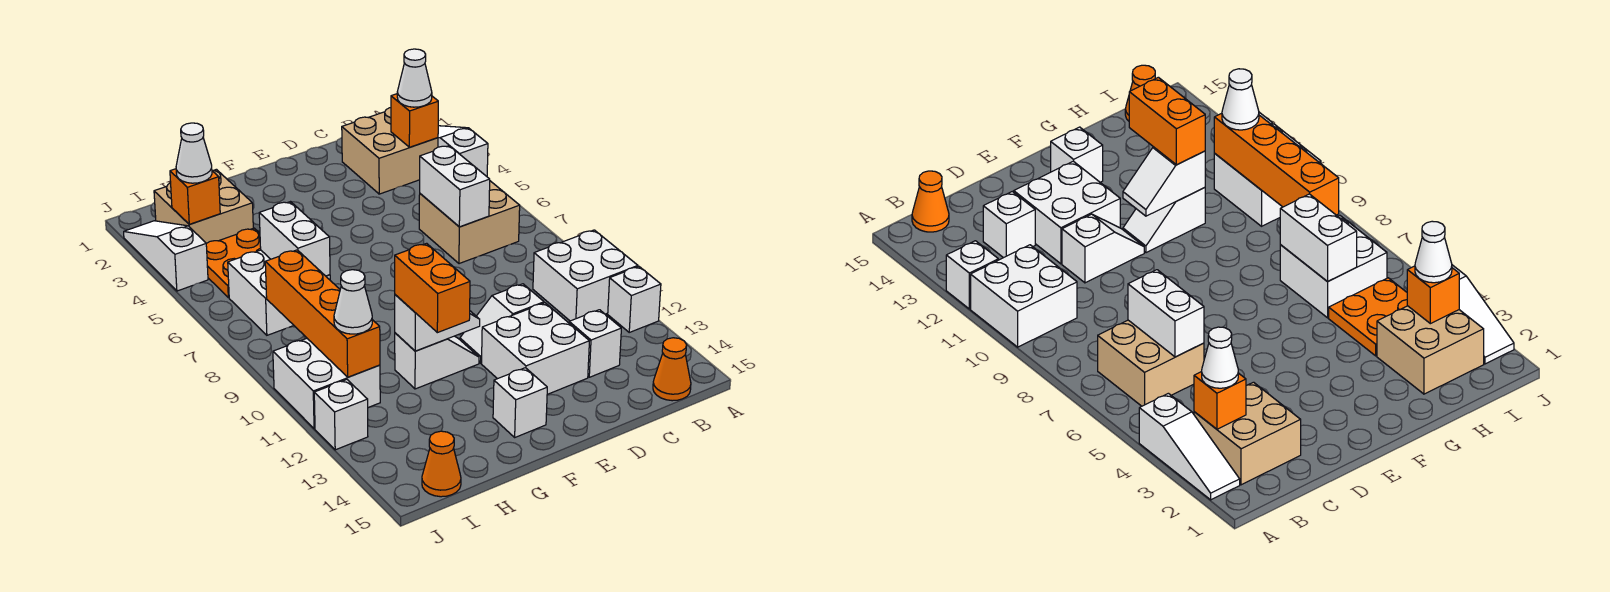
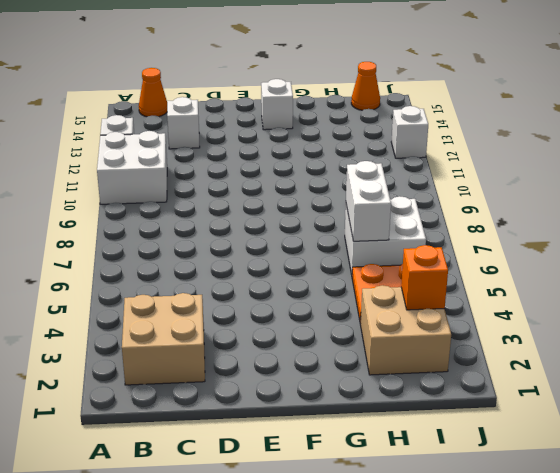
none -> white 1x3 slope [438,126,488,176]
none -> tan 2x2 brick [419,181,520,264]
none -> white 1x2 slope [460,284,544,363]

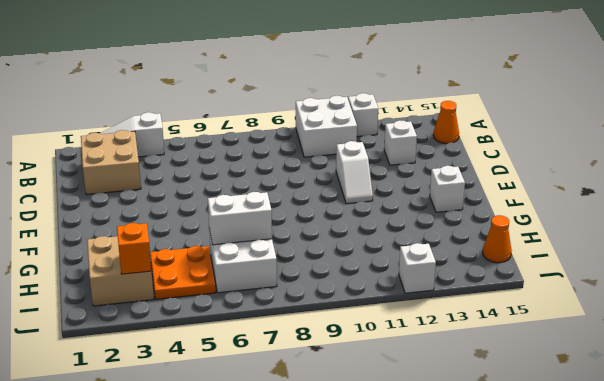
none -> tan 2x2 brick [419,181,520,264]
none -> white 2x2 brick [482,303,589,394]
none -> white 1x2 slope [395,333,479,389]

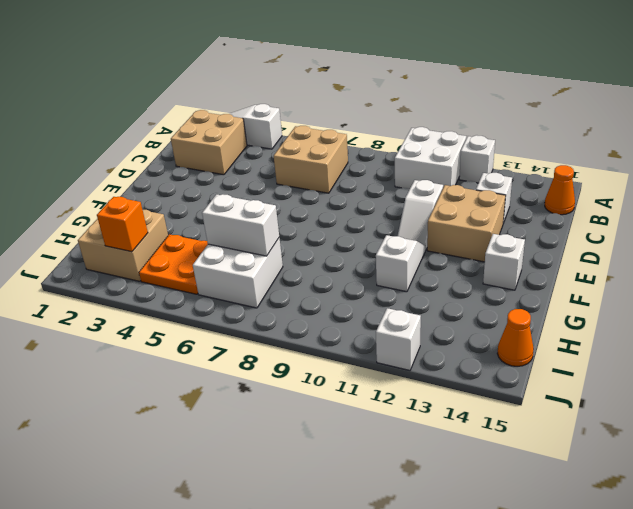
tan 2x2 brick [427,185,506,262] -> white 2x2 brick [482,303,589,394]
none -> white 2x2 brick [273,339,380,429]
none -> white 1x3 slope [124,221,208,291]
none -> orange 1x1 brick [391,94,438,147]

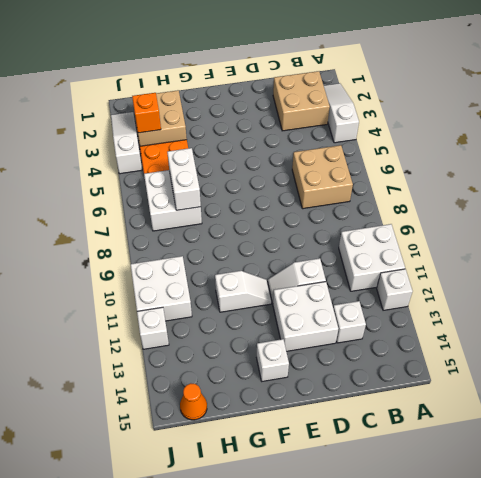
none -> orange 1x1 cone [653,338,691,401]
none -> orange 1x1 brick [391,94,438,147]
none -> white 1x2 brick [420,146,490,227]

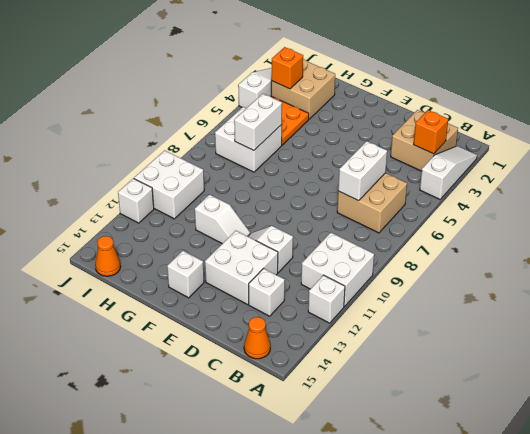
none -> white 1x2 slope [395,295,480,351]
none -> orange 1x4 brick [265,250,380,377]
none -> white 1x1 cone [397,49,432,107]

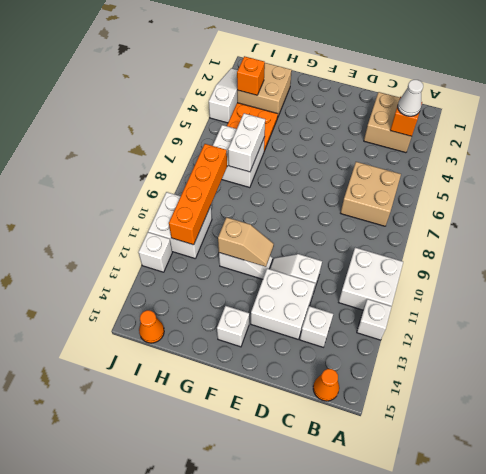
tan 1x2 slope [218,217,274,267] -> white 1x2 slope [395,295,480,351]
none -> white 1x3 slope [438,126,488,176]
none -> white 1x2 brick [420,146,490,227]
none -> orange 1x2 brick [395,243,470,333]

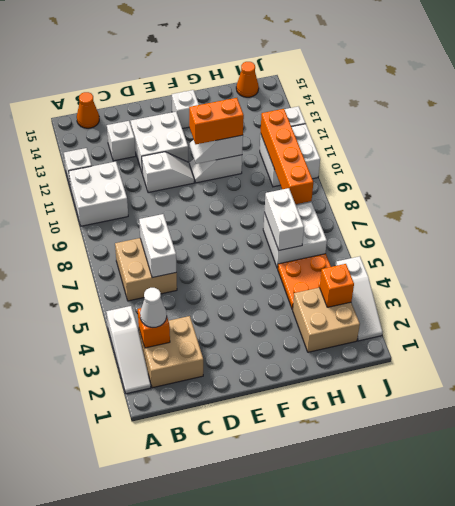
orange 1x2 brick [189,98,244,144] -> orange 1x2 brick turned to [395,243,470,333]
none -> white 1x1 cone [176,123,212,183]
none -> white 1x1 cone [334,270,372,334]

